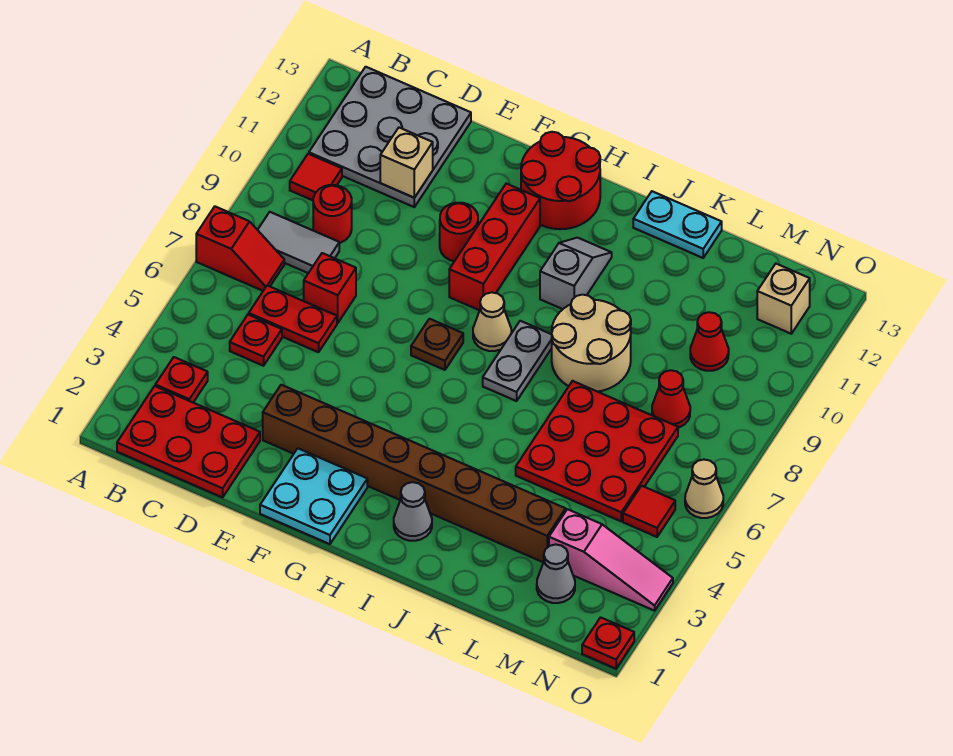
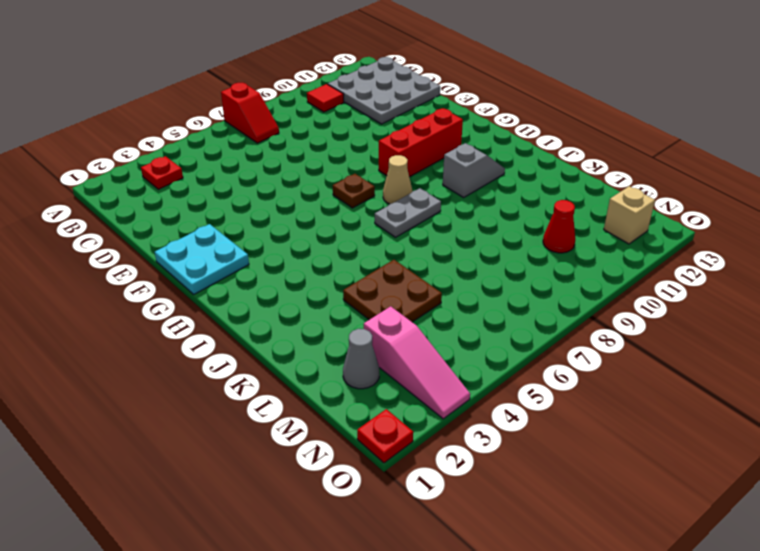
brown 2x2 plate [343,260,442,322] -> red 3x3 plate [516,381,678,521]
none -> red 2x3 plate [117,386,260,497]
none -> grey 1x2 tile [258,212,339,273]
none -> red 1x1 plate [230,314,282,366]
none -> red 1x2 plate [249,285,337,352]

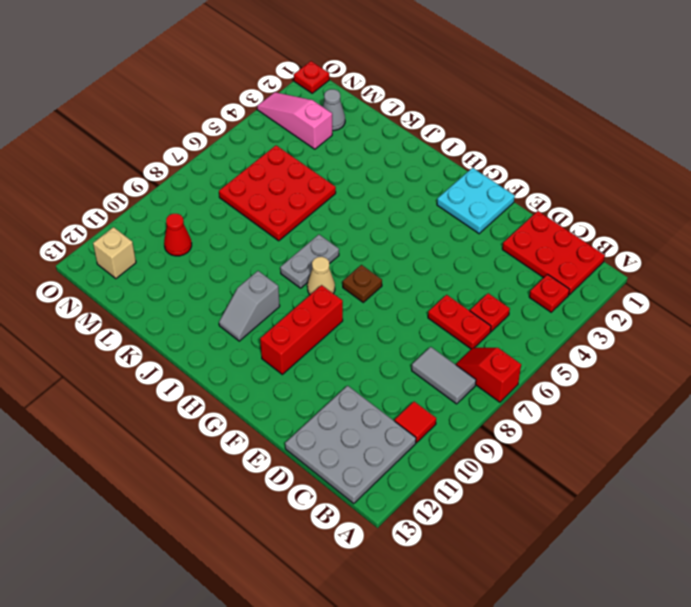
none -> red 1x1 round brick [313,185,352,243]
none -> red 1x1 brick [304,253,356,323]
none -> brown 1x8 brick [263,385,566,562]
none -> red 1x1 round brick [440,203,478,261]

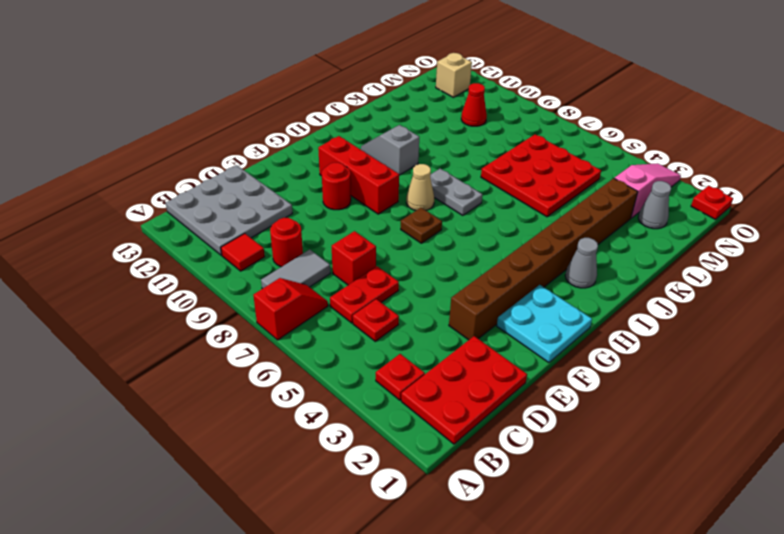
none -> red 2x2 round brick [521,132,600,229]
none -> tan 2x2 round brick [552,295,631,392]
none -> cyan 1x2 plate [633,191,722,258]
none -> red 1x1 cone [652,370,690,428]

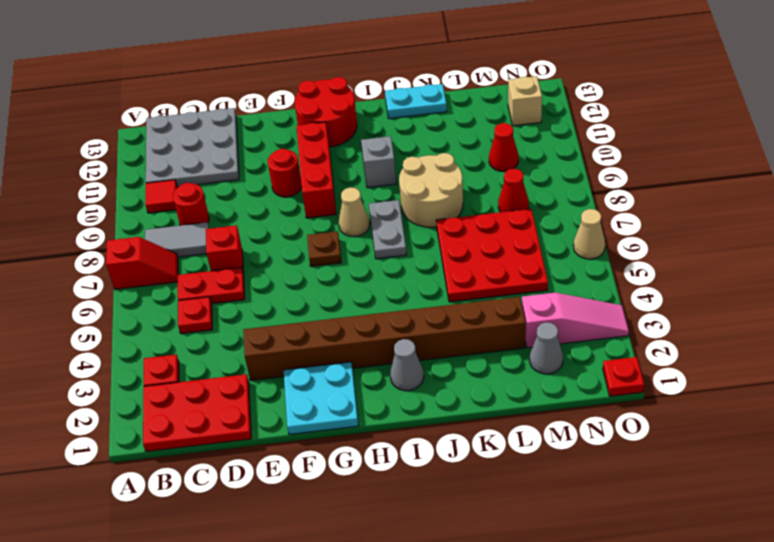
none -> red 1x1 tile [623,486,675,537]
none -> tan 1x1 brick [380,128,433,198]

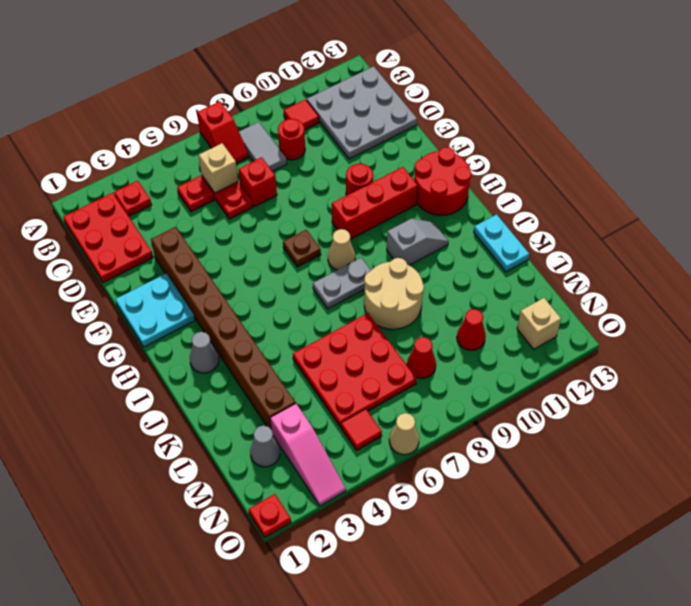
tan 1x1 brick [199,143,238,193] -> tan 1x1 brick moved to [380,128,433,198]

